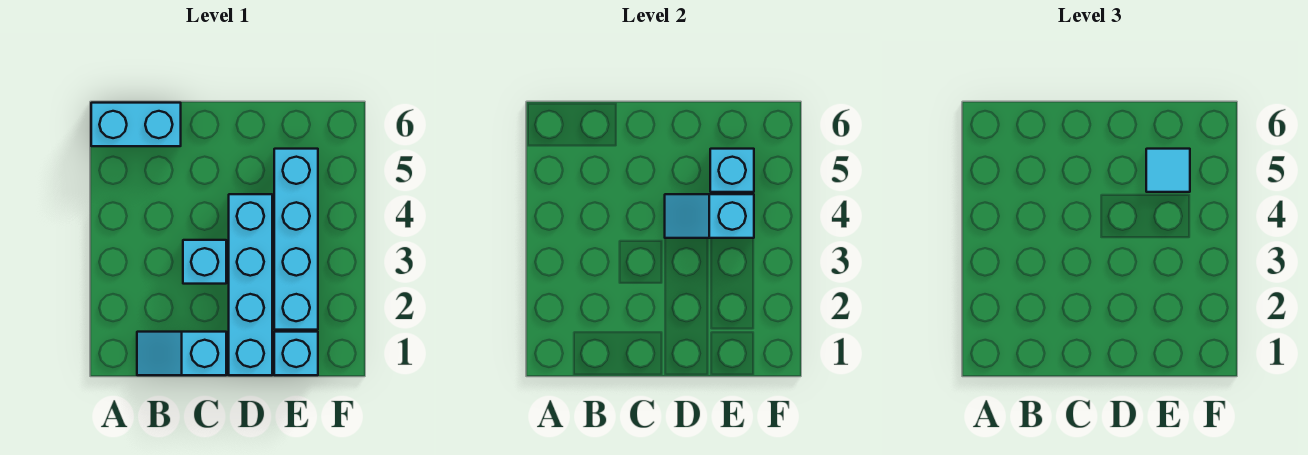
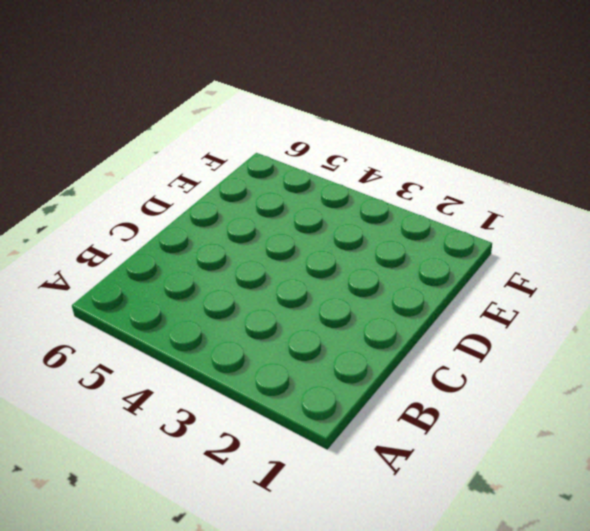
none -> cyan 1x2 brick [91,103,181,146]
none -> cyan 1x2 slope [137,332,226,375]

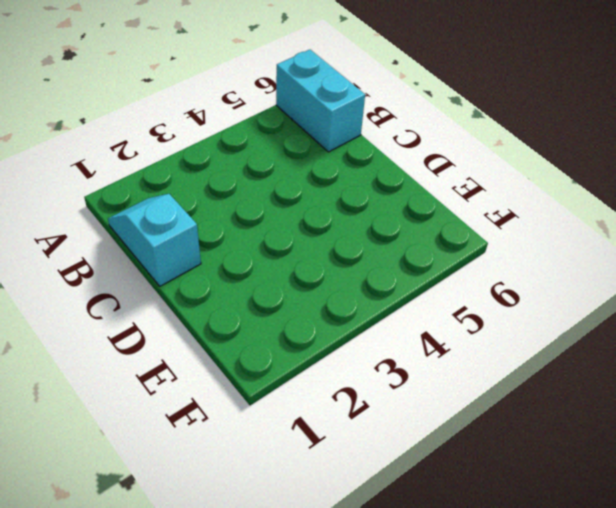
none -> cyan 1x1 brick [183,240,226,284]
none -> cyan 1x4 brick [229,194,272,375]

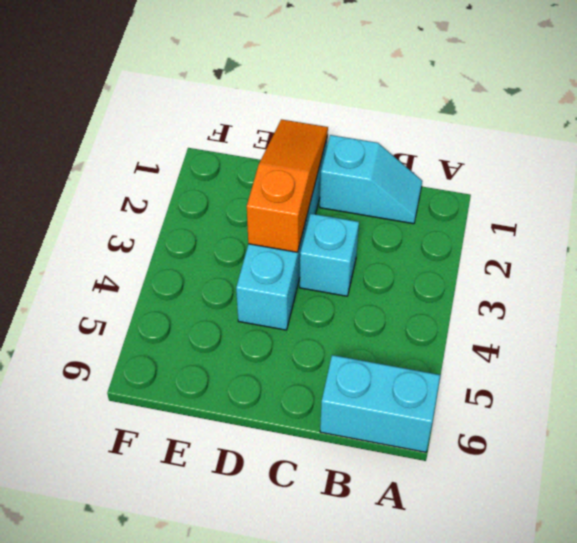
orange 1x3 slope [247,119,328,252] -> none
none -> cyan 1x1 brick [274,332,318,375]
none -> cyan 1x4 brick [274,149,318,330]

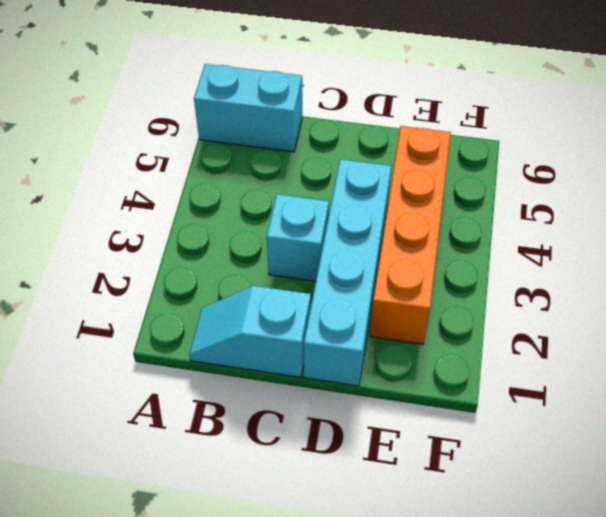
orange 1x4 brick [370,126,451,344] -> cyan 1x4 brick [274,149,318,330]
none -> cyan 1x1 brick [274,332,318,375]
none -> cyan 1x2 slope [665,194,754,238]

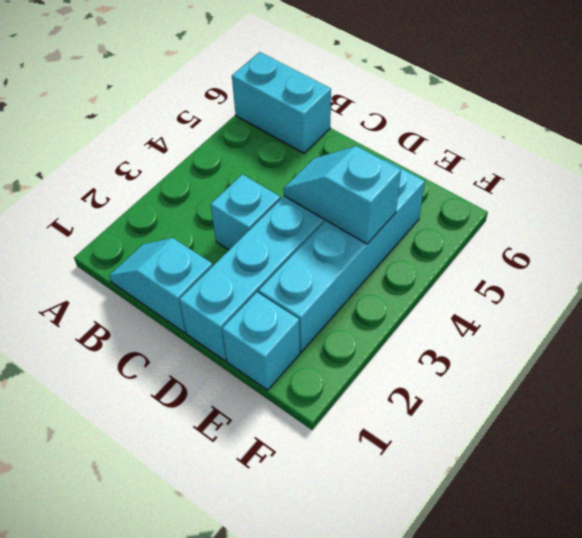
none -> cyan 1x1 brick [710,149,754,192]
none -> cyan 1x1 tile [1146,149,1190,192]

